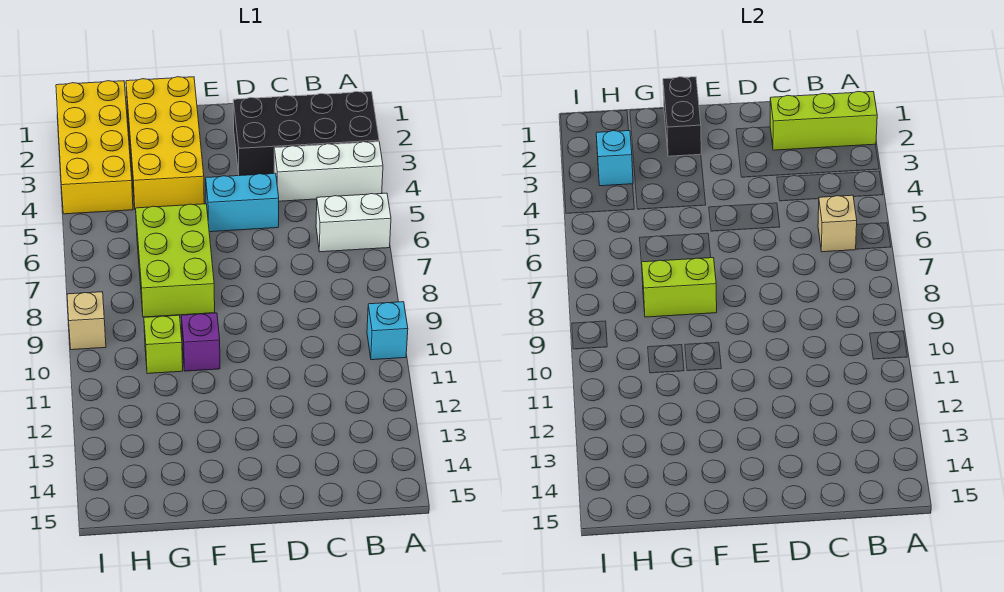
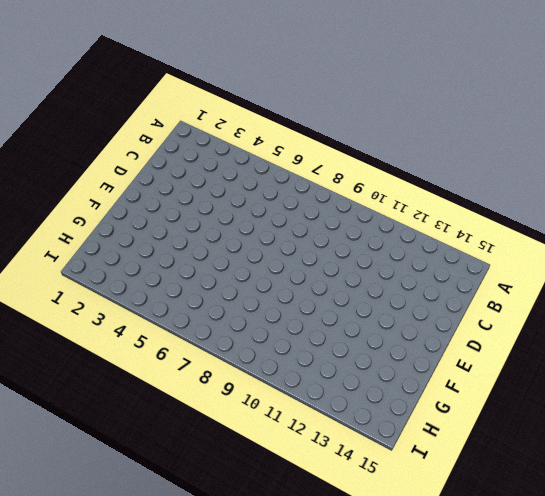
none -> black 2x4 brick [233,92,379,176]
none -> white 1x3 brick [274,142,383,201]
none -> white 1x2 brick [316,193,391,252]

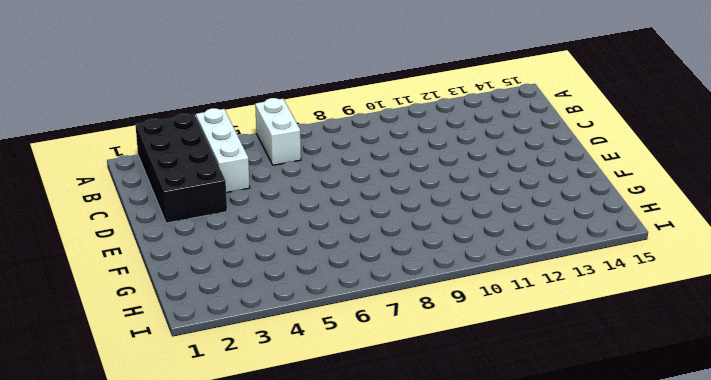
none -> cyan 1x1 brick [367,302,408,360]
none -> cyan 1x2 brick [206,173,279,232]
none -> yellow 2x4 brick [126,77,204,210]

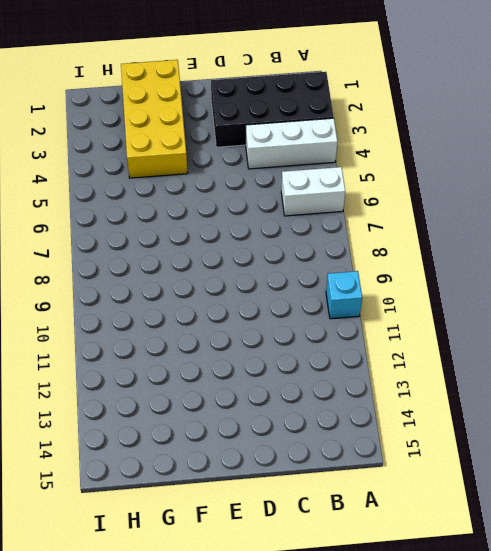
none -> cyan 1x2 brick [206,173,279,232]
none -> lime 2x3 brick [136,204,215,317]
none -> purple 1x1 brick [181,313,220,371]

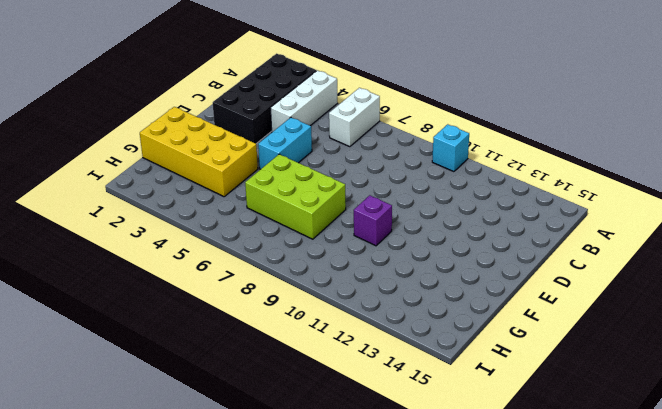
none -> lime 1x1 brick [144,315,183,374]
none -> yellow 2x4 brick [56,81,133,214]
none -> tan 1x1 brick [67,292,106,350]

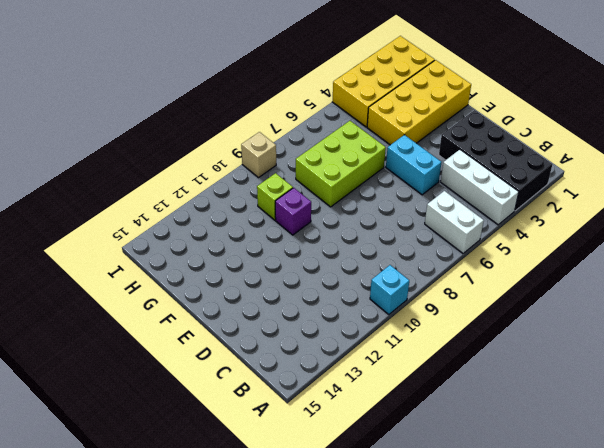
none -> lime 1x3 brick [770,92,877,150]
none -> tan 1x1 brick [818,195,857,252]
none -> black 1x2 brick [663,77,701,156]

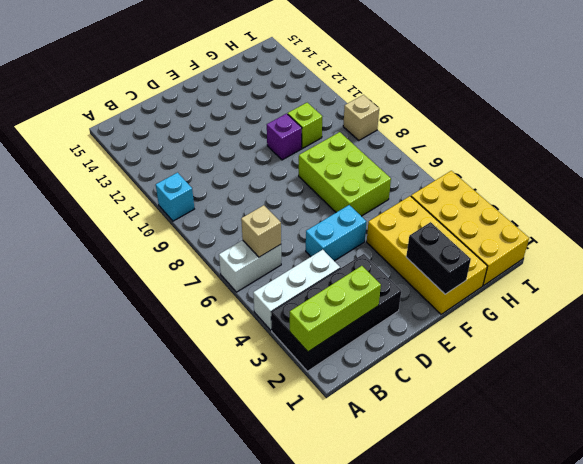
none -> lime 1x2 brick [642,258,717,317]
none -> cyan 1x1 brick [596,131,633,186]

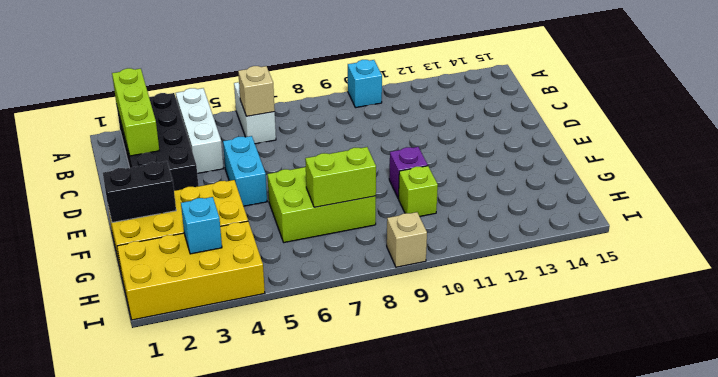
lime 1x2 brick [305,147,376,207] -> lime 1x2 brick turned to [642,258,717,317]

